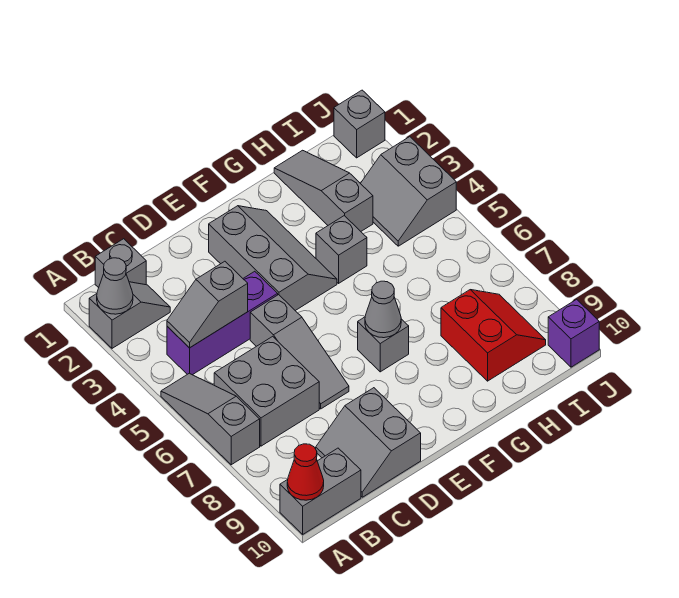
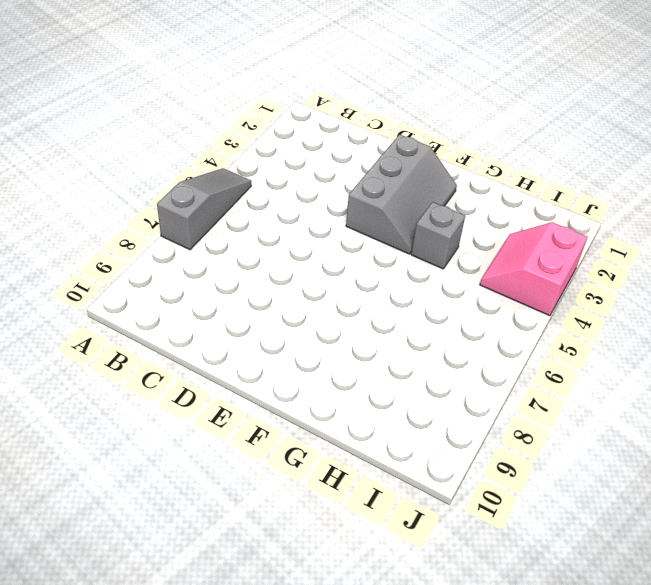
pink 2x2 slope [480,222,587,316] -> grey 2x2 slope [360,137,456,246]
none -> grey 1x2 slope [89,282,170,348]
none -> grey 1x2 brick [280,448,361,534]
none -> grey 1x1 brick [95,239,146,288]

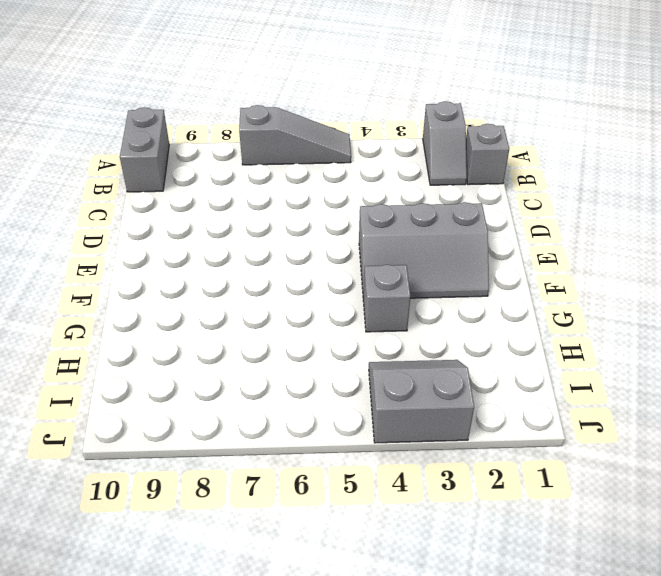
none -> purple 1x3 brick [167,271,278,375]
none -> grey 2x2 brick [214,336,319,446]
none -> grey 2x2 slope [316,388,421,497]

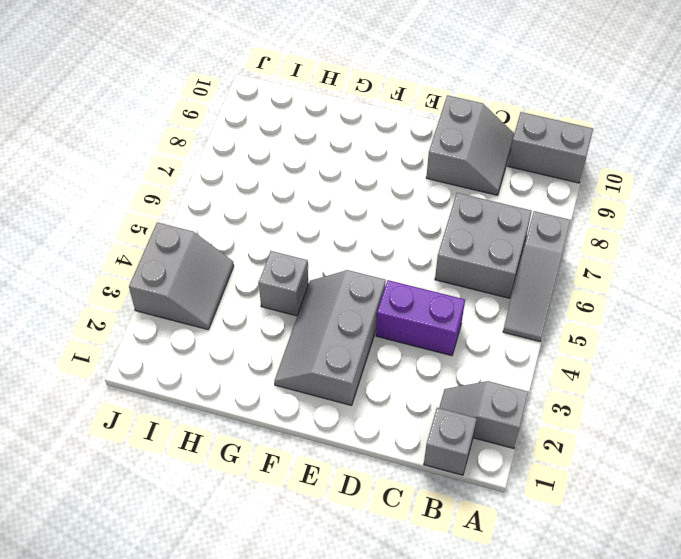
purple 1x2 brick [376,280,465,356] -> purple 1x3 brick [167,271,278,375]
none -> grey 1x3 slope [250,295,349,409]
none -> grey 1x1 brick [358,317,409,372]
none -> grey 1x3 slope [274,150,373,231]

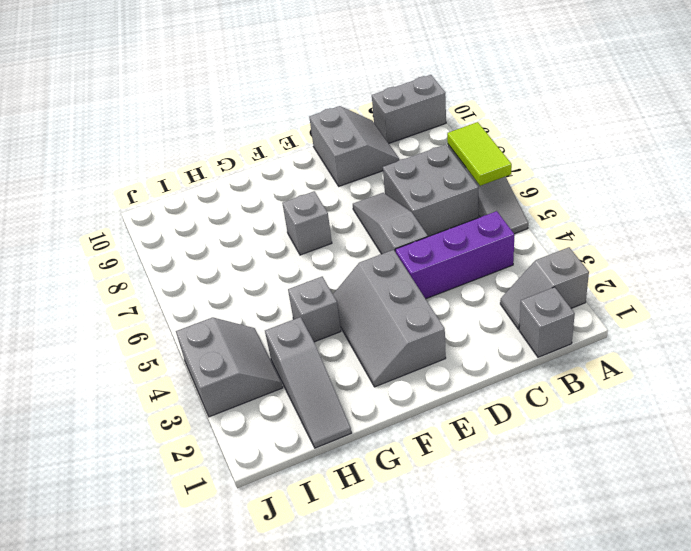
lime 1x2 tile [447,122,512,186] -> none
none -> red 2x2 slope [441,290,546,381]
none -> grey 1x1 brick [334,90,385,158]
none -> purple 1x1 brick [548,299,599,367]

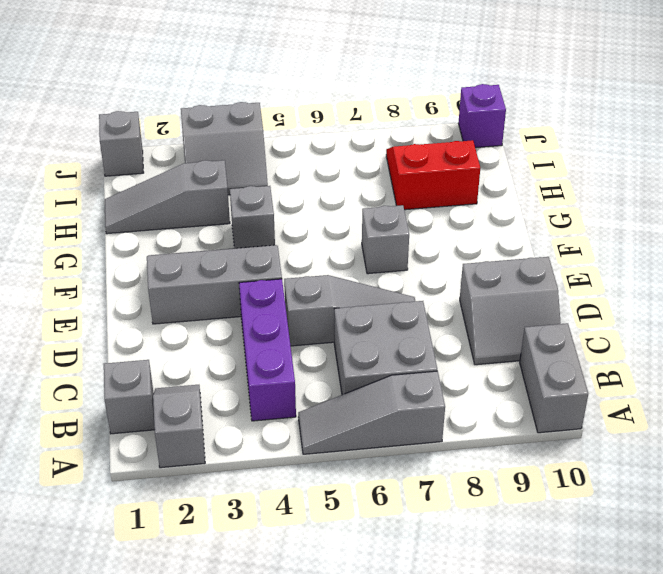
none -> grey 1x1 cone [97,258,133,314]
none -> red 1x1 cone [287,444,324,500]
none -> grey 1x2 slope [167,261,248,348]

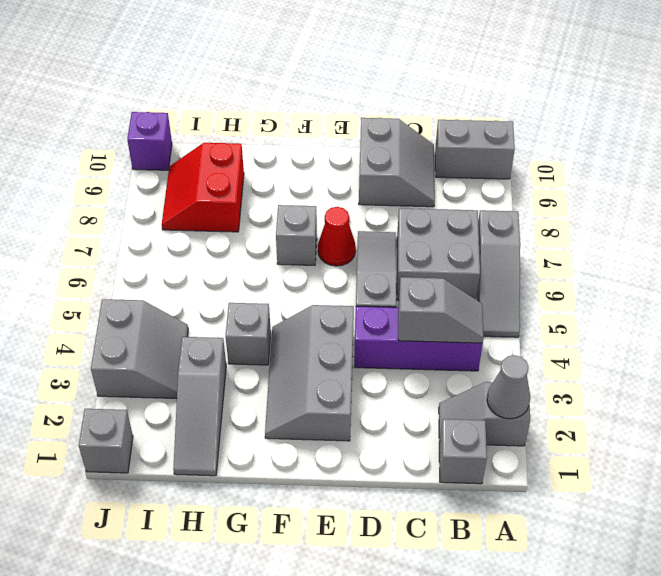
red 1x1 cone [318,207,356,266] -> red 1x1 cone moved to [287,444,324,500]
none -> grey 1x1 cone [365,281,401,338]

